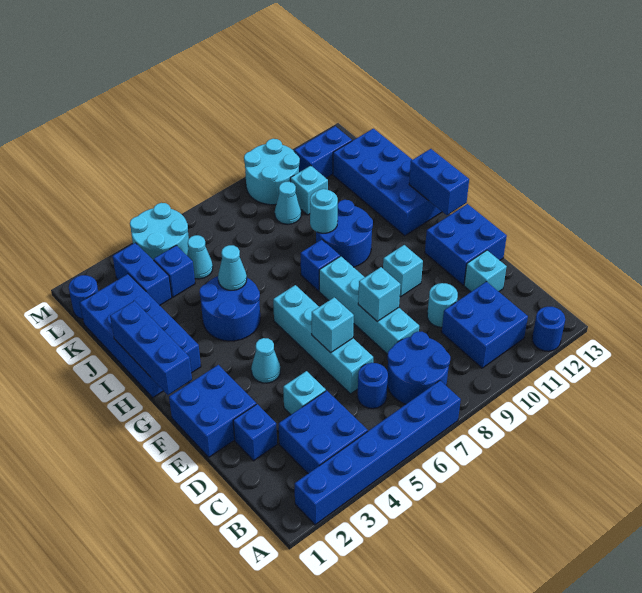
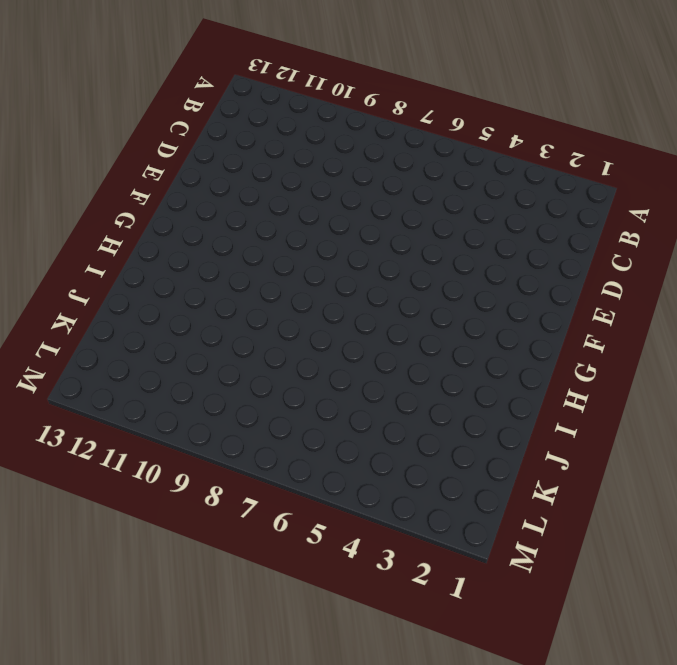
none -> blue 1x6 brick [295,381,461,525]
none -> blue 1x1 round brick [532,307,565,351]
none -> blue 2x2 brick [279,391,368,473]
none -> blue 2x2 round brick [387,331,450,404]

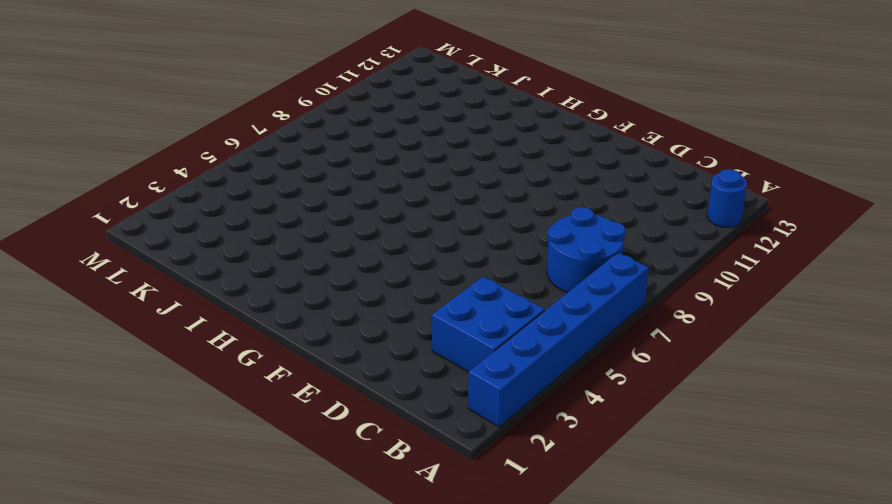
none -> blue 2x2 brick [442,282,528,368]
none -> blue 1x1 round brick [357,363,388,409]
none -> blue 1x1 brick [233,404,277,461]
none -> cyan 1x1 brick [283,371,326,415]

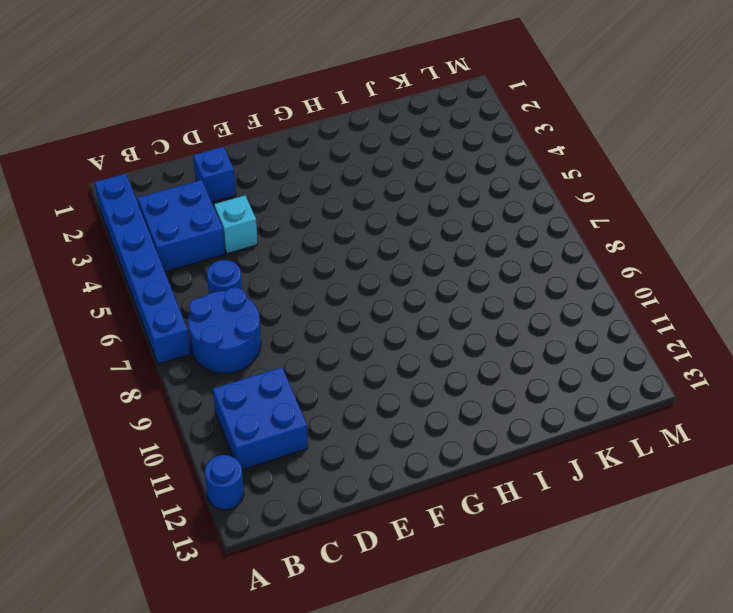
none -> cyan 1x4 brick [273,285,373,394]
none -> cyan 1x4 brick [319,256,419,354]
none -> cyan 1x1 round brick [427,283,458,327]
none -> cyan 1x1 brick [464,250,507,292]

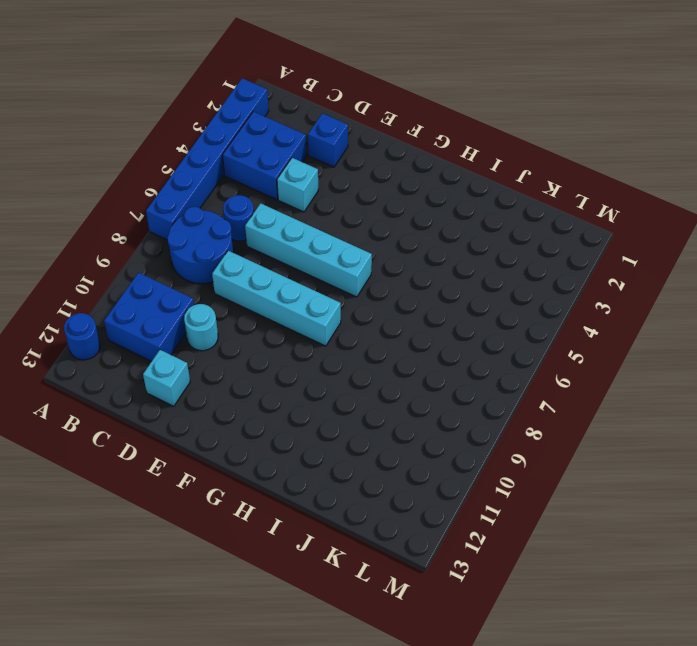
none -> blue 2x2 brick [169,365,256,457]
none -> blue 2x2 brick [425,204,507,285]
none -> cyan 1x1 cone [251,338,281,383]
none -> cyan 1x1 brick [383,245,423,296]

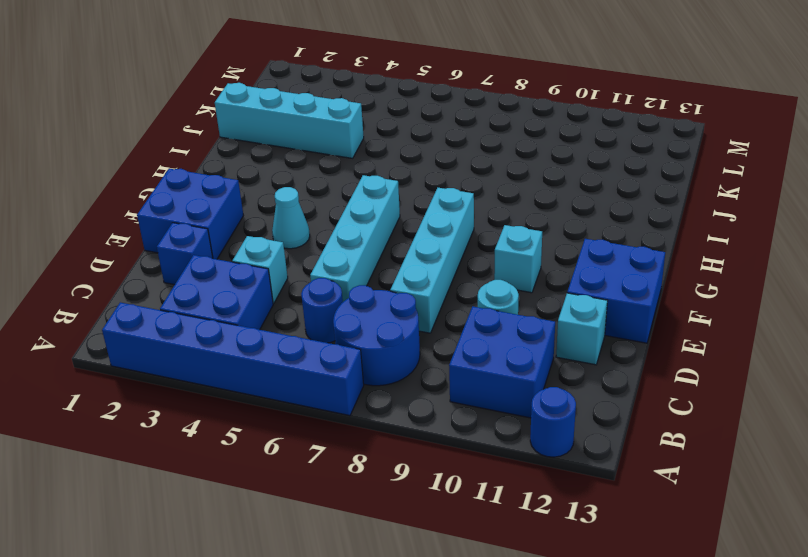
cyan 1x4 brick [215,83,364,158] -> blue 2x4 brick [80,274,201,398]
none -> blue 2x2 round brick [199,276,260,341]
none -> blue 1x1 brick [301,240,340,291]
none -> blue 2x2 round brick [316,200,373,267]
none -> blue 2x4 brick [333,129,442,236]

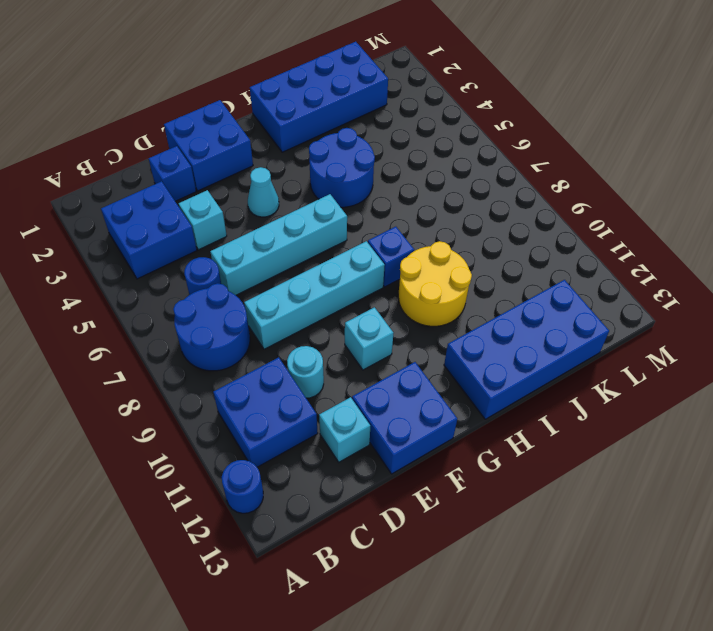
yellow 2x2 round brick [398,241,472,326] -> blue 2x2 round brick [316,200,373,267]
none -> blue 1x6 brick [295,381,461,525]
none -> blue 1x2 brick [113,243,172,305]
none -> blue 1x1 brick [154,245,195,297]
none -> cyan 1x1 cone [187,235,213,279]

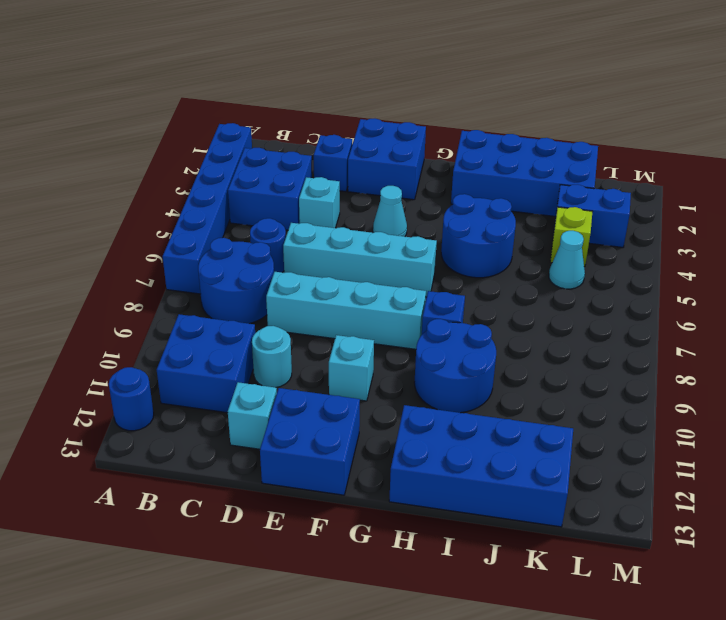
lime 1x1 brick [550,207,592,267] -> blue 1x1 brick [154,245,195,297]
none -> cyan 1x1 cone [275,182,301,224]
none -> cyan 1x1 brick [290,166,328,215]
none -> blue 1x1 round brick [69,275,98,319]
none -> cyan 2x2 round brick [130,203,189,260]

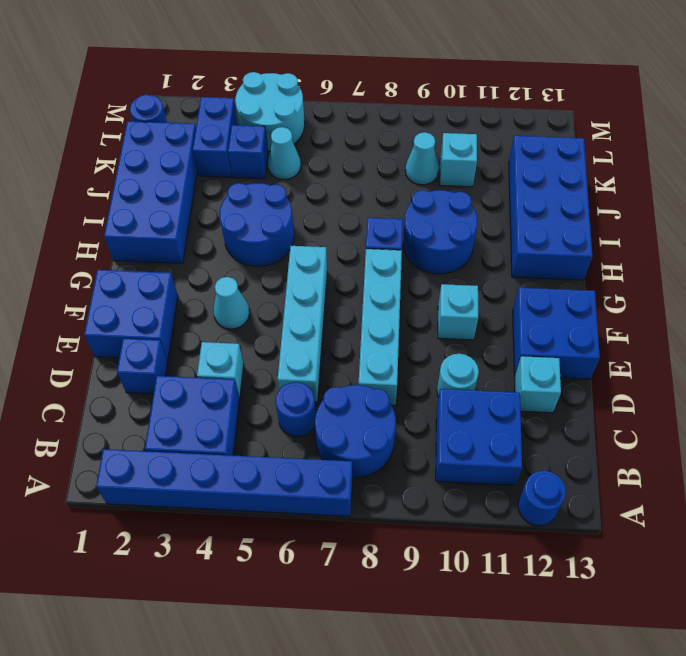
none -> cyan 2x2 round brick [244,139,300,205]
none -> blue 1x2 brick [294,126,352,178]
none -> cyan 1x1 brick [312,297,354,353]
none -> cyan 1x1 brick [358,267,401,321]

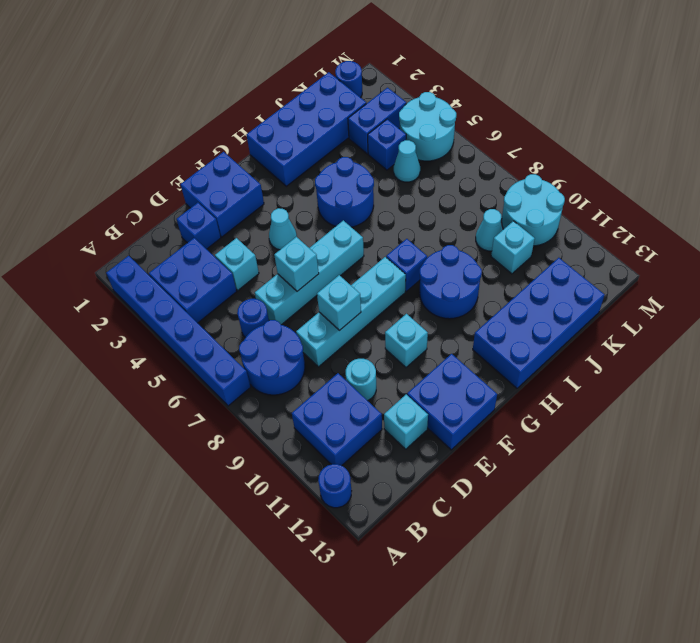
none -> blue 1x2 brick [294,126,352,178]
none -> blue 1x3 brick [110,301,192,395]
none -> blue 1x2 brick [409,149,469,215]
none -> cyan 1x1 cone [218,245,247,290]

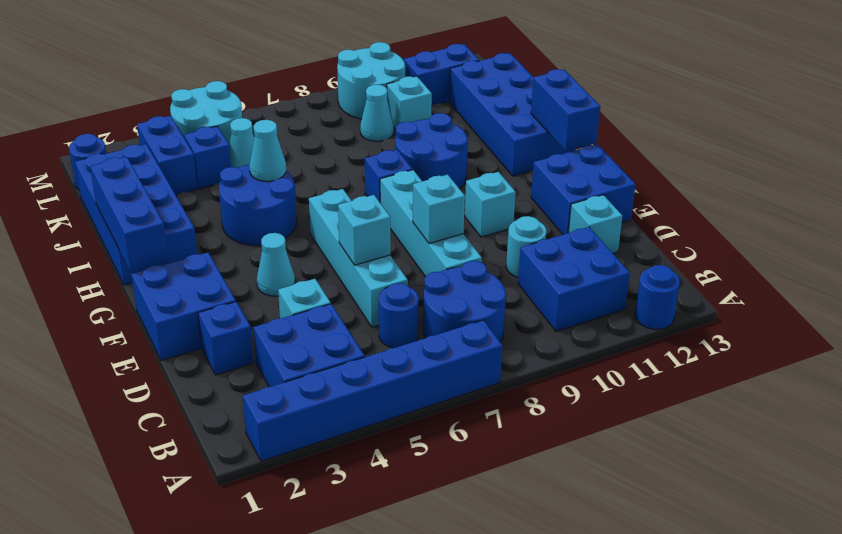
none -> cyan 1x1 round brick [310,189,338,233]

